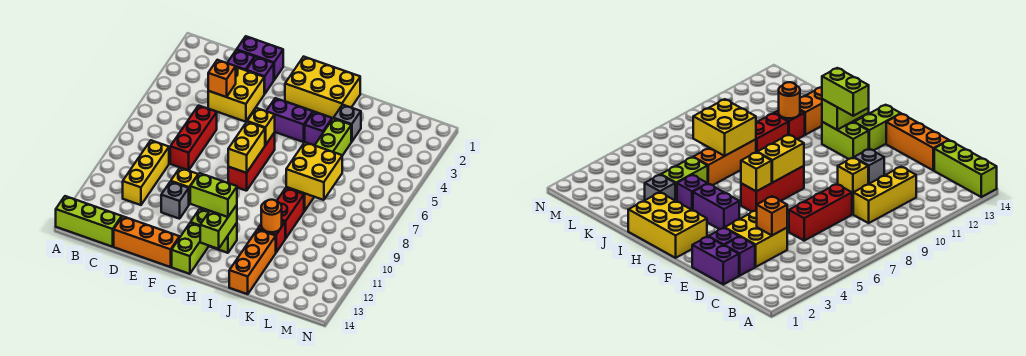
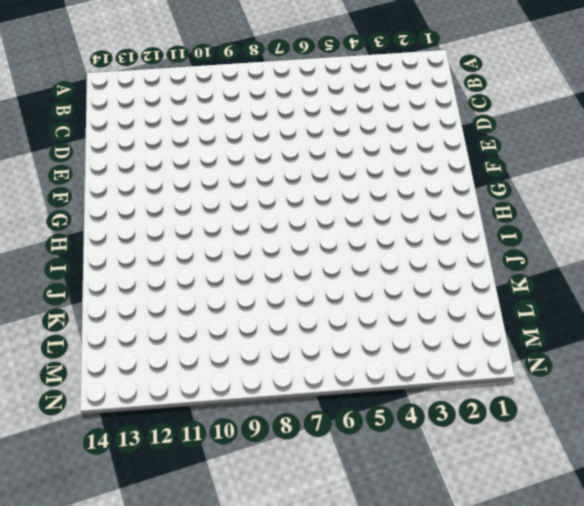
none -> lime 1x3 brick [56,196,122,247]
none -> yellow 1x3 brick [123,140,169,205]
none -> purple 1x2 brick [237,36,283,80]

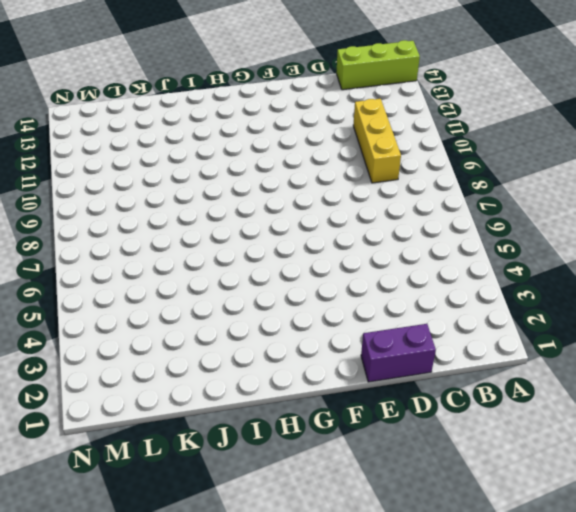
none -> purple 1x1 brick [228,50,255,70]
none -> yellow 2x2 brick [208,67,264,122]
none -> red 1x3 brick [170,106,217,170]

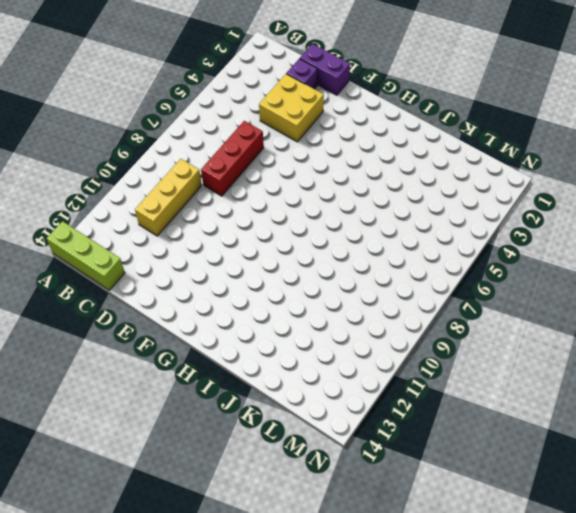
none -> orange 1x3 brick [114,217,180,267]
none -> purple 1x1 brick [246,57,274,94]
none -> yellow 1x1 brick [171,168,198,205]

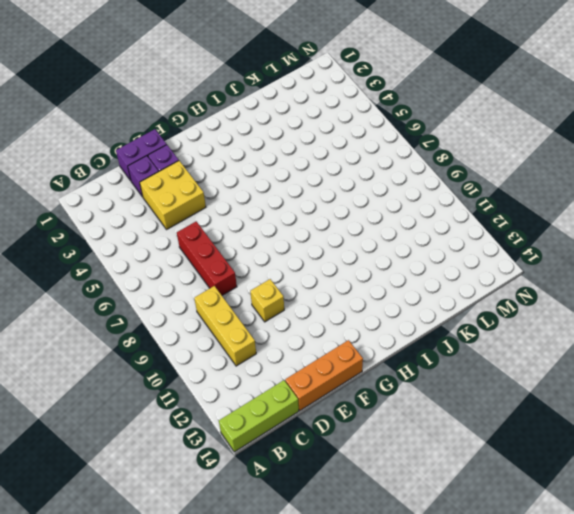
none -> grey 1x1 brick [161,182,189,219]
none -> yellow 2x3 brick [285,57,360,118]
none -> purple 1x2 brick [267,98,313,142]

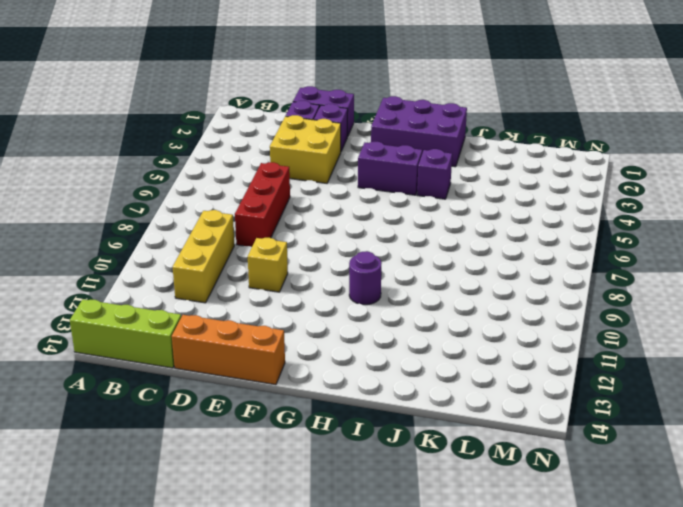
purple 2x3 brick [371,96,467,167] -> yellow 2x3 brick [285,57,360,118]
purple 1x1 round brick [349,251,382,305] -> none
none -> grey 1x1 brick [161,182,189,219]
none -> red 1x3 brick [228,133,275,191]
none -> lime 1x2 brick [190,209,237,253]

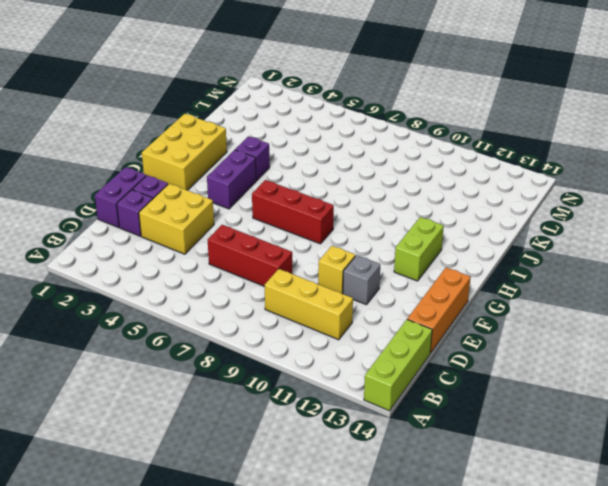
none -> lime 1x2 brick [172,223,208,274]
none -> grey 1x1 brick [333,105,361,142]
none -> lime 1x2 brick [315,119,351,156]

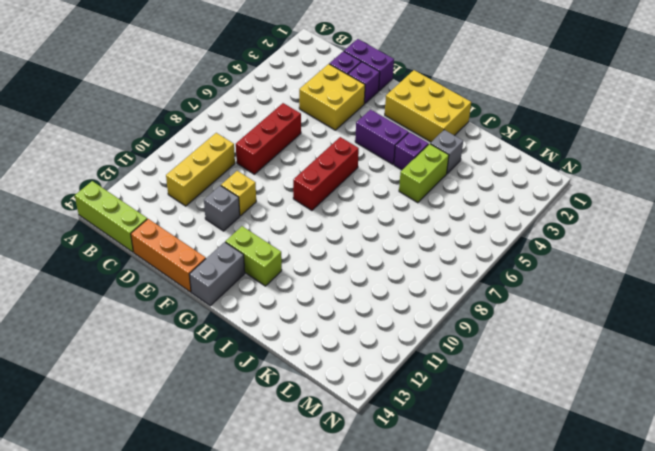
grey 1x2 brick [189,242,245,306] -> lime 1x2 brick [172,223,208,274]
none -> orange 1x3 brick [693,139,756,185]
none -> red 1x2 brick [277,188,304,239]
none -> red 1x1 brick [258,221,285,252]

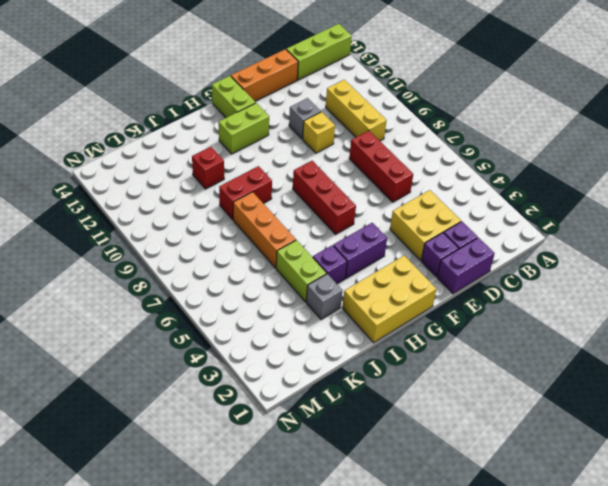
red 1x2 brick [219,166,272,220] -> red 1x2 brick turned to [277,188,304,239]
none -> orange 1x3 brick [229,229,276,294]
none -> orange 1x1 brick [208,60,236,97]
none -> yellow 1x1 brick [247,108,275,145]

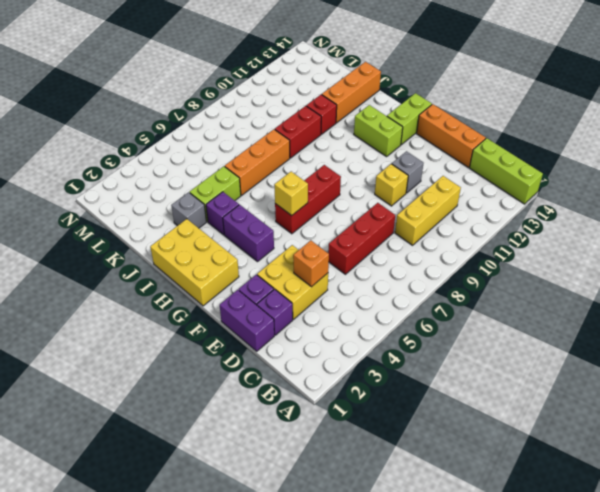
none -> yellow 1x2 brick [228,122,265,173]
none -> lime 1x2 brick [200,205,237,249]
none -> yellow 2x2 brick [286,142,342,200]

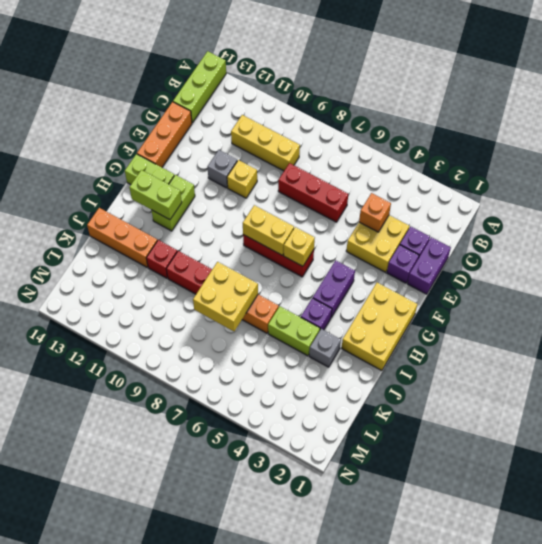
none -> orange 1x1 round brick [261,200,282,232]
none -> lime 1x2 brick [190,173,237,217]

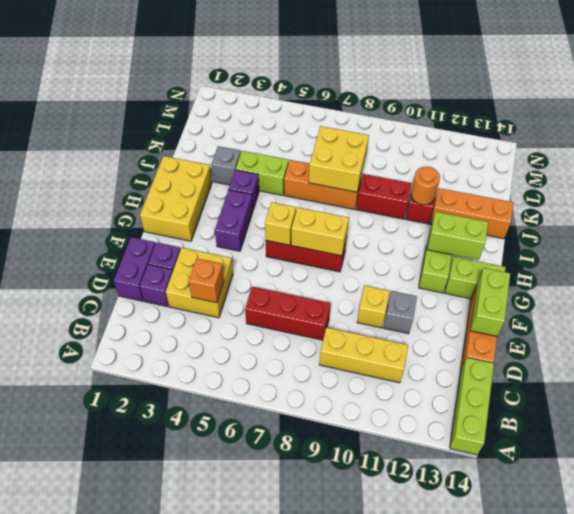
lime 1x2 brick [470,268,510,336] -> lime 1x2 brick moved to [190,173,237,217]

